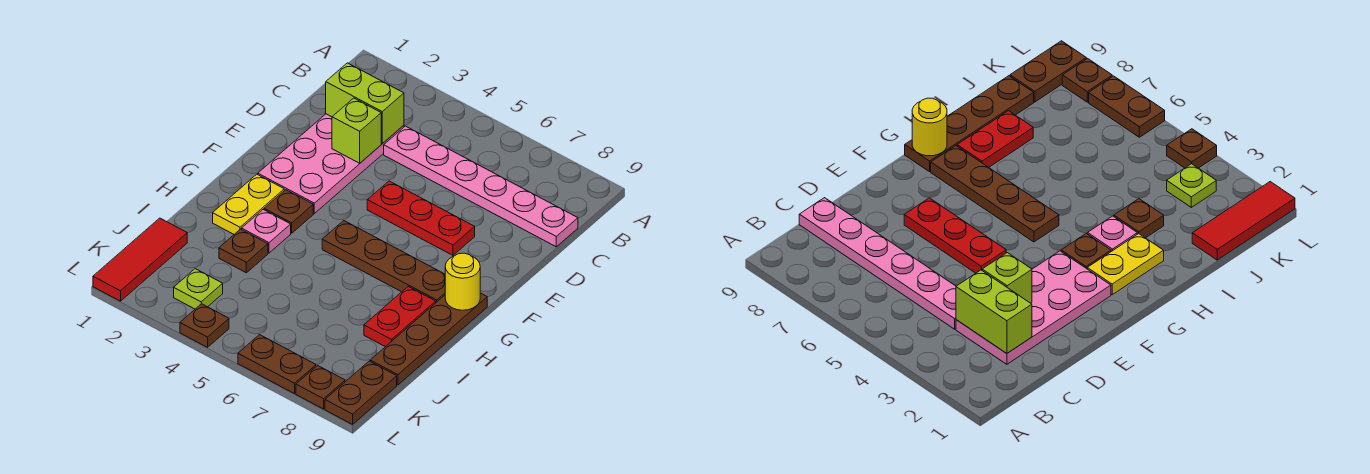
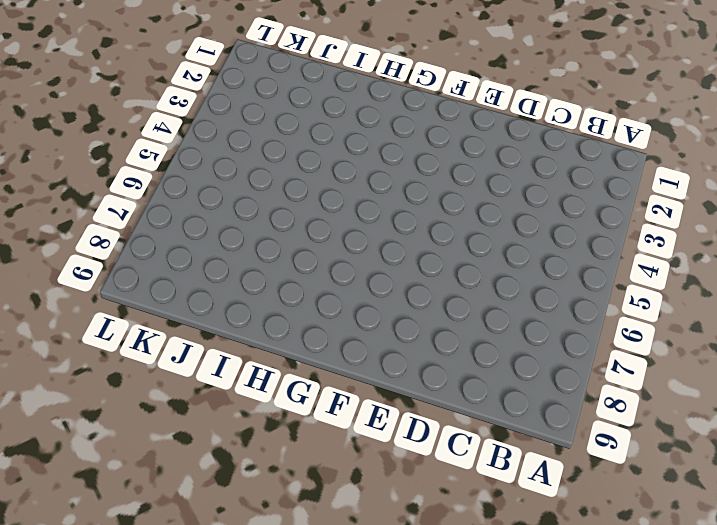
none -> pink 2x4 plate [258,114,404,213]
none -> pink 1x6 plate [384,126,578,247]
none -> red 1x3 plate [367,181,475,255]

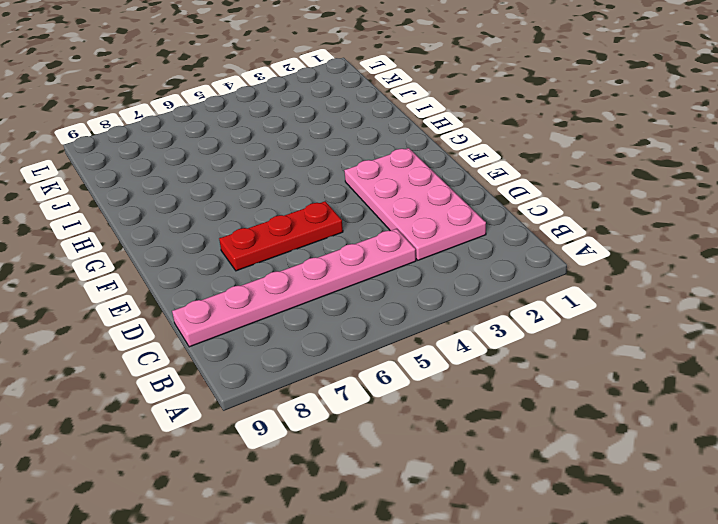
none -> yellow 1x2 plate [213,174,284,234]
none -> brown 1x1 plate [264,190,313,233]
none -> brown 1x4 plate [322,221,445,302]

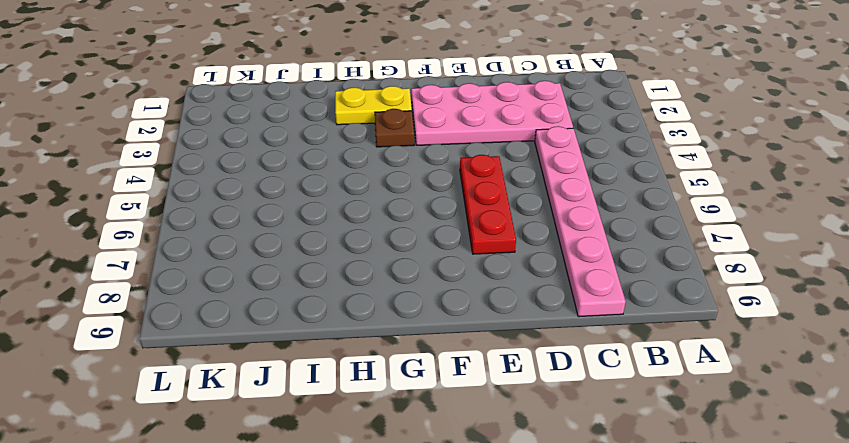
none -> brown 1x4 plate [322,221,445,302]
none -> brown 1x4 plate [370,293,487,385]
none -> pink 1x1 plate [242,210,291,253]

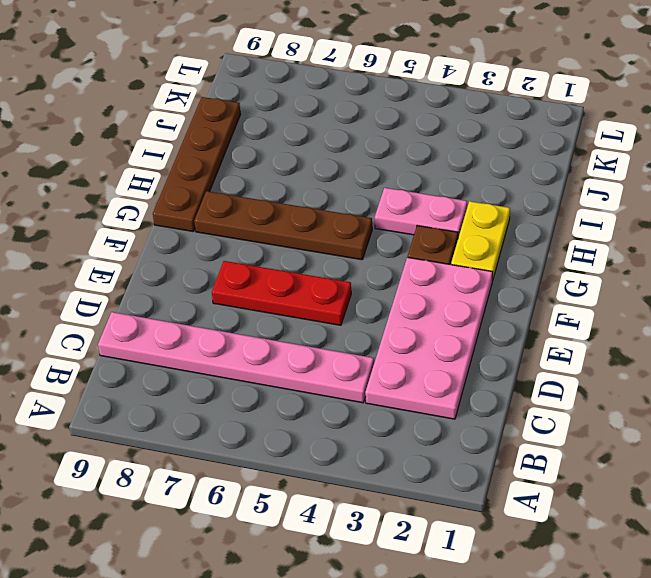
pink 1x2 plate [375,188,467,238] -> pink 1x1 plate [242,210,291,253]
none -> red 1x2 plate [364,287,436,347]
none -> brown 1x1 plate [219,229,268,273]
none -> red 1x3 tile [93,218,187,301]

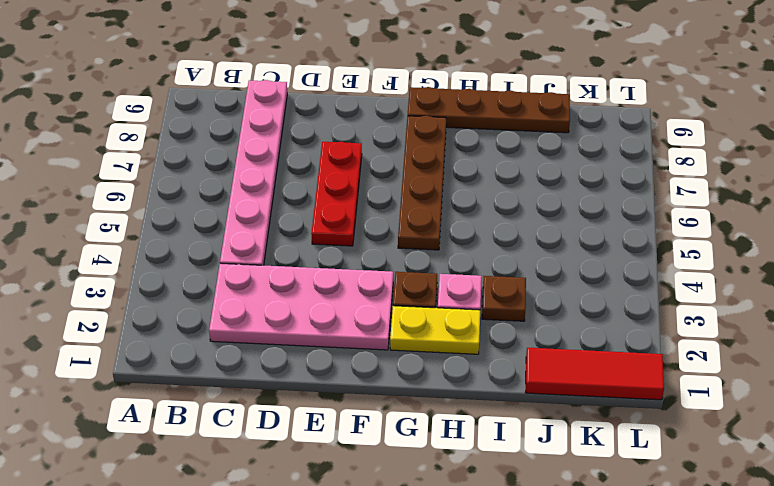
none -> red 1x2 plate [364,287,436,347]
none -> lime 1x1 plate [174,269,223,309]
none -> brown 1x2 plate [325,361,397,424]

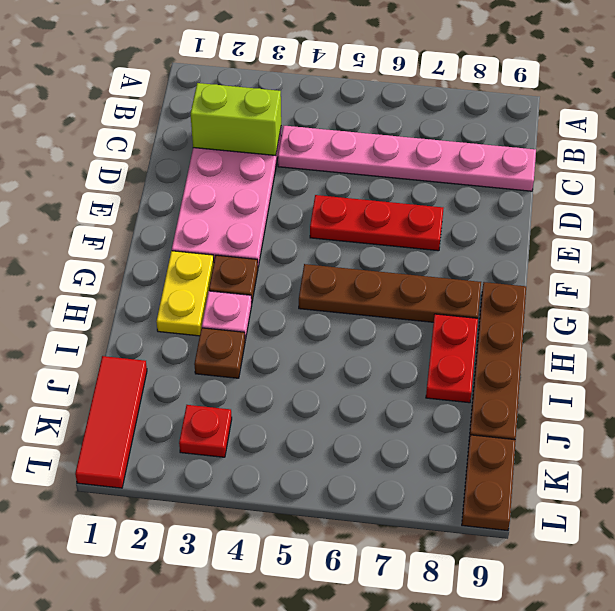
red 1x1 plate [179,405,232,457] -> lime 1x1 plate [174,269,223,309]
none -> brown 1x1 plate [180,304,229,347]
none -> brown 1x2 plate [238,335,316,394]
none -> brown 1x1 plate [296,365,345,409]

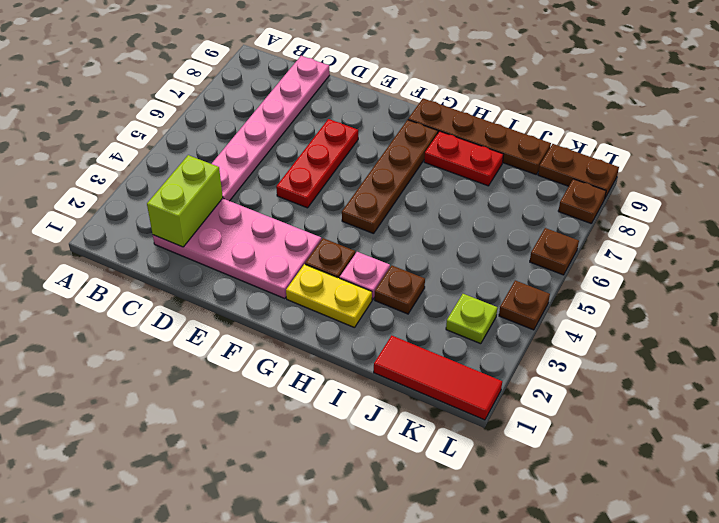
brown 1x1 plate [530,228,579,275] -> brown 1x2 plate [238,335,316,394]
none -> lime 1x1 brick [332,98,381,163]
none -> yellow 1x1 round brick [445,253,480,310]

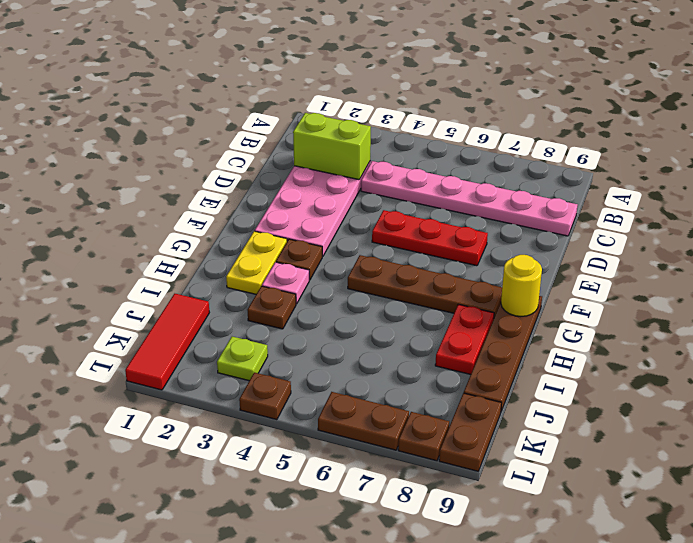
none -> lime 1x1 brick [332,98,381,163]

